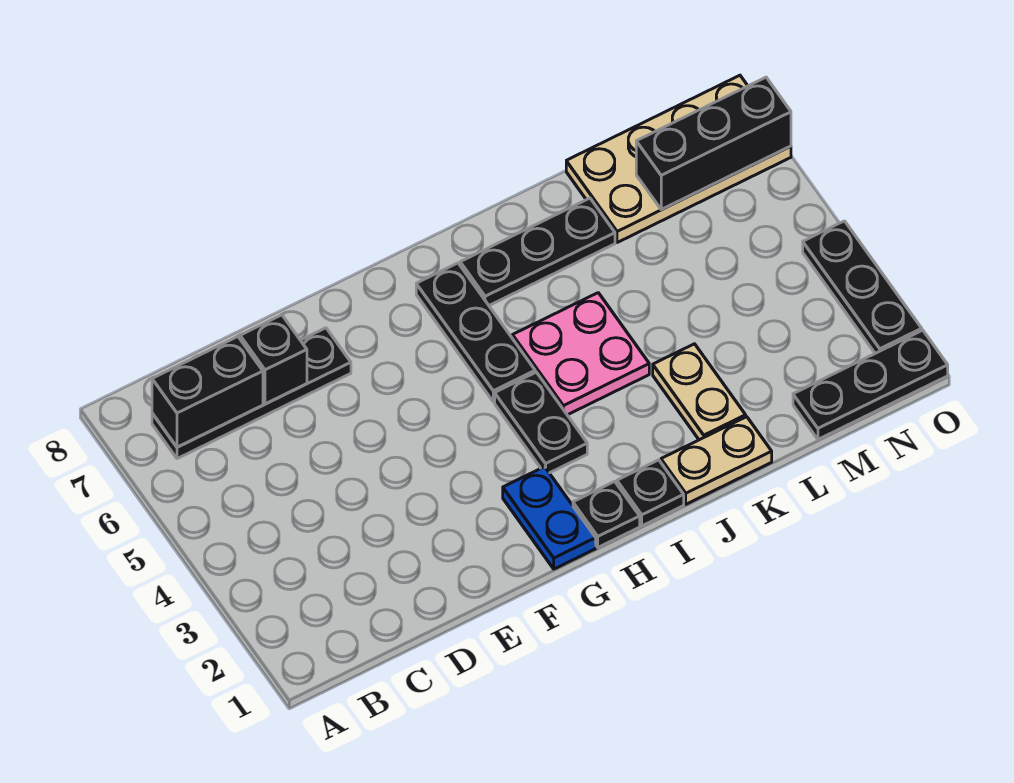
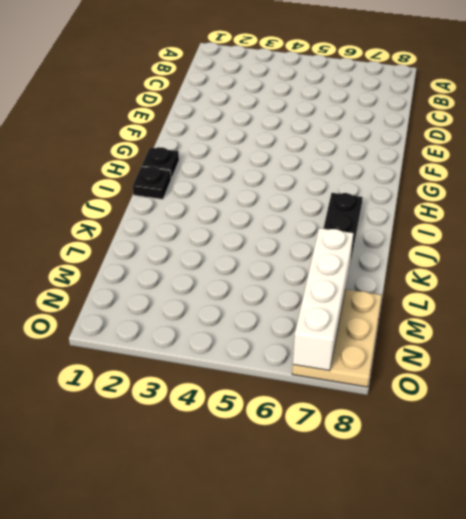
white 1x4 brick [293,228,353,371] -> black 1x3 brick [636,77,791,210]
tan 2x3 plate [292,289,382,387] -> tan 2x4 plate [566,75,791,243]
none -> black 1x4 plate [152,328,351,459]
none -> blue 1x2 plate [503,467,596,569]
none -> black 1x2 plate [495,372,587,473]

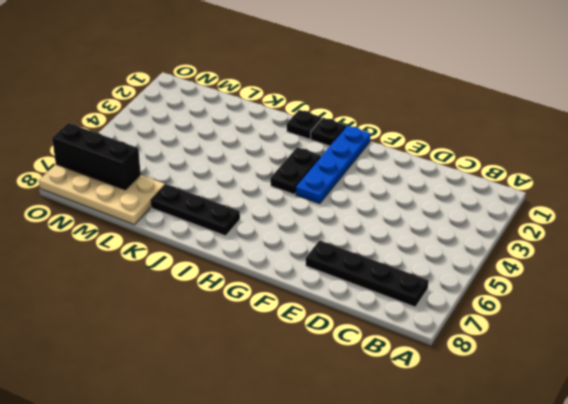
blue 1x4 plate [296,126,371,204] -> blue 1x2 plate [503,467,596,569]
none -> black 1x3 plate [416,263,535,402]
none -> pink 2x2 plate [512,293,649,415]
none -> tan 1x2 plate [661,417,772,504]

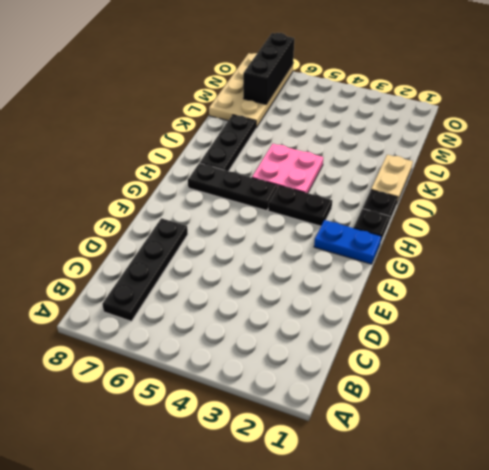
none -> tan 1x2 plate [653,344,746,440]
none -> black 1x3 plate [793,330,948,439]
none -> black 1x3 plate [803,221,922,353]

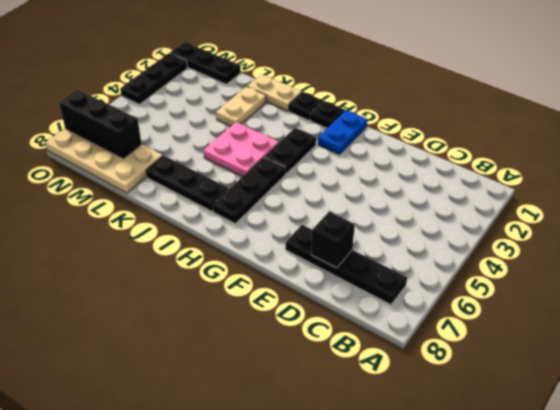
none -> black 1x2 brick [152,337,263,447]

